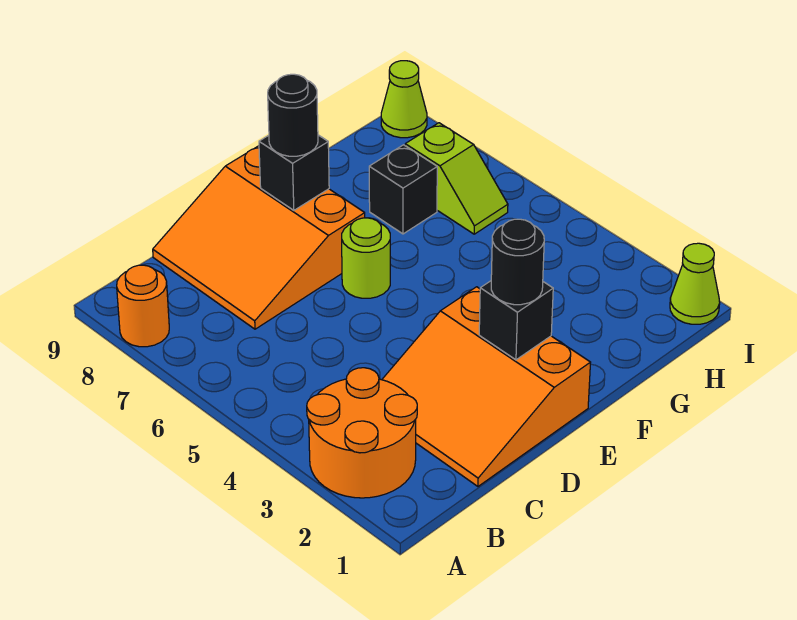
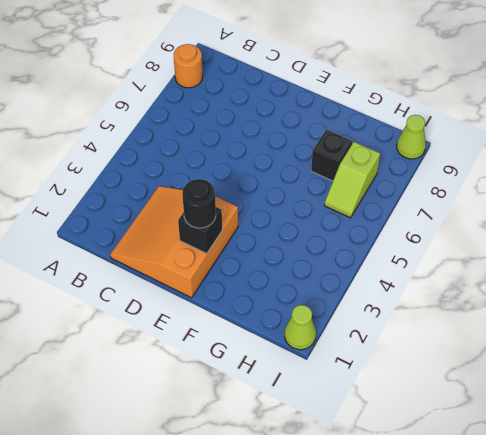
none -> orange 2x2 round brick [307,368,417,498]
none -> orange 3x3 slope [153,146,365,329]
none -> lime 1x1 round brick [342,218,390,298]

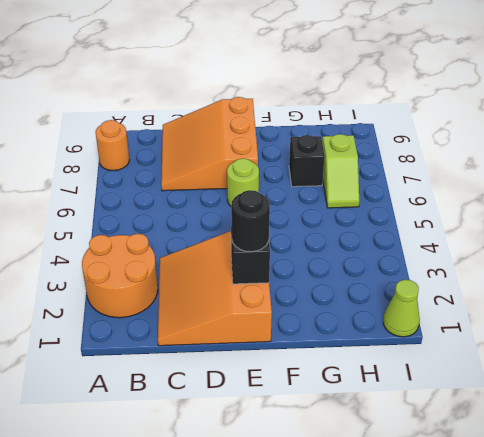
none -> lime 1x1 cone [381,61,427,138]
none -> black 1x1 brick [259,135,329,210]
none -> black 1x1 round brick [268,74,318,156]

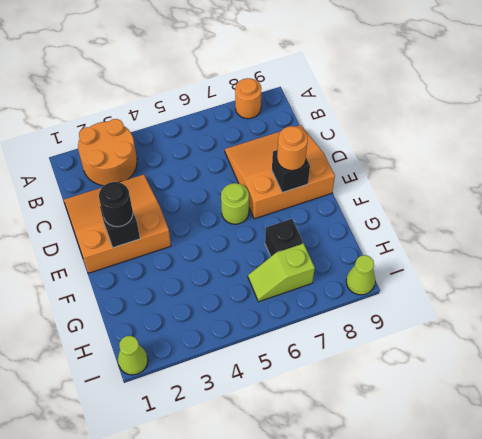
orange 1x1 round brick [277,126,308,170] -> black 1x1 round brick [268,74,318,156]

